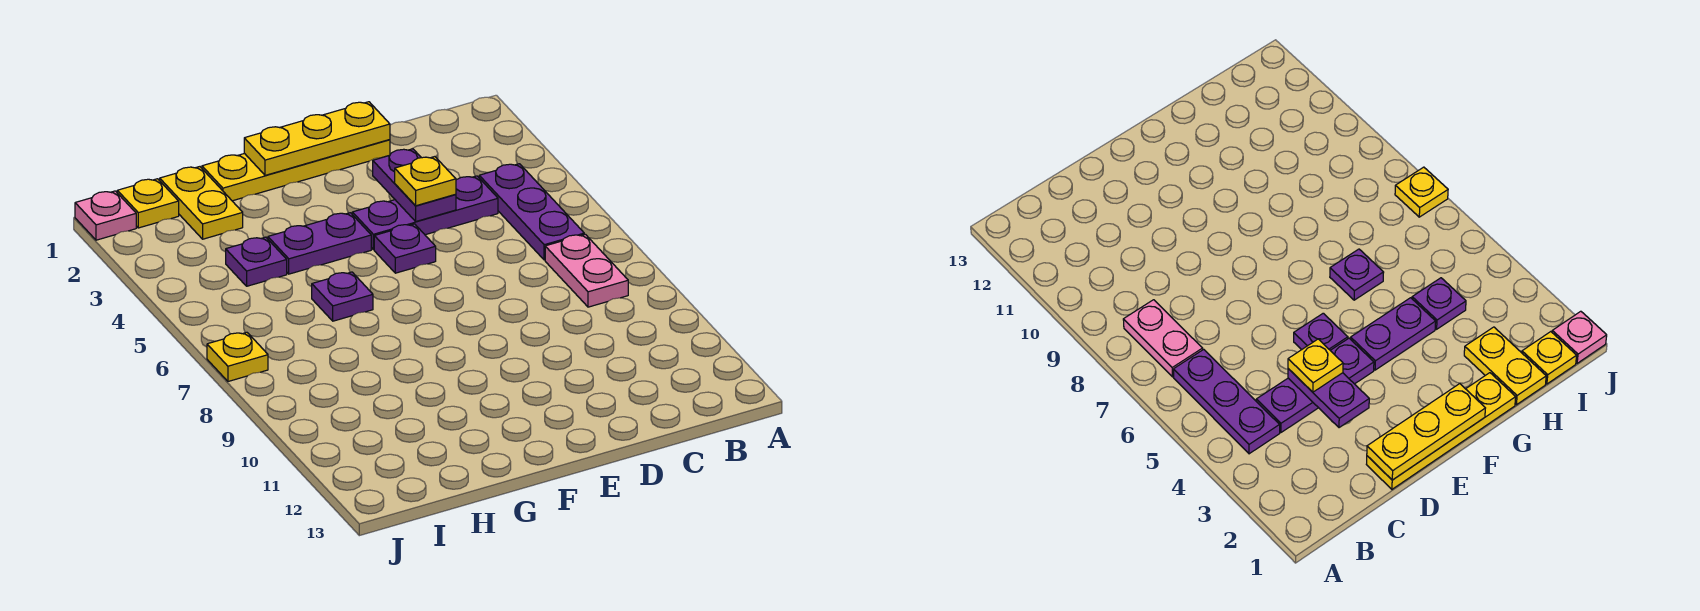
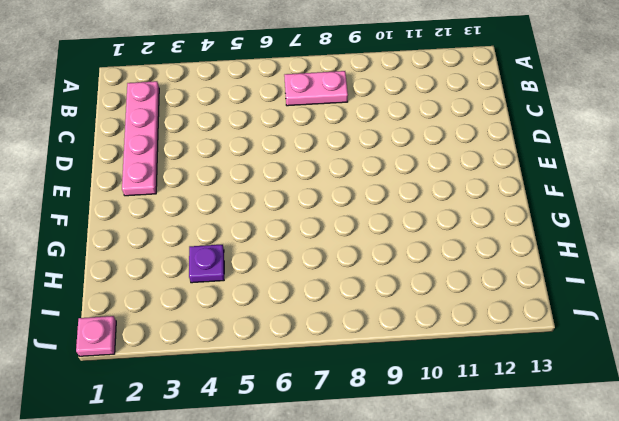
pink 1x4 plate [122,81,159,196] -> none
none -> purple 1x3 plate [479,164,584,260]
none -> purple 1x3 plate [352,176,498,250]
none -> yellow 1x4 plate [202,140,390,201]

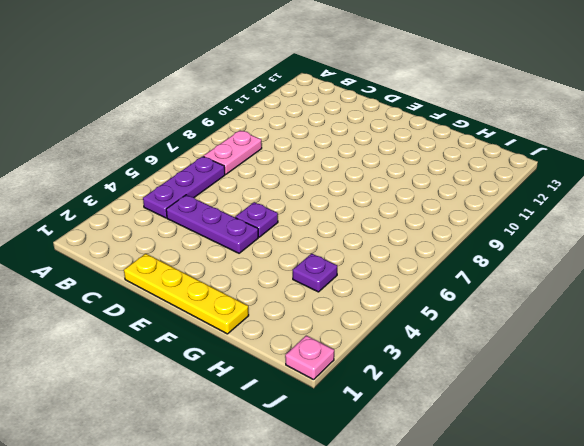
none -> purple 1x2 plate [268,213,371,274]
none -> purple 1x1 plate [312,272,373,321]
none -> yellow 1x2 plate [160,167,243,239]

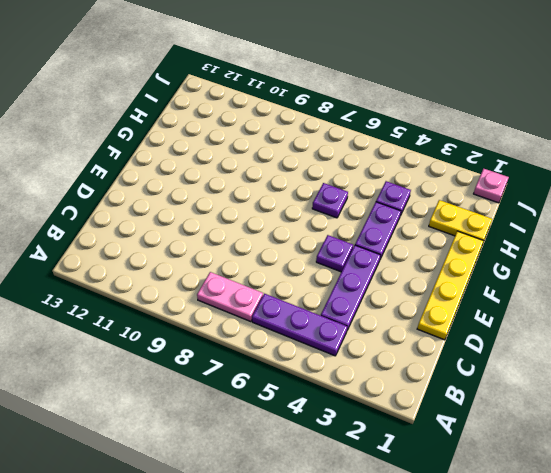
none -> yellow 1x1 plate [117,179,179,228]
none -> yellow 1x1 plate [207,332,268,381]
none -> yellow 1x3 plate [244,102,390,175]

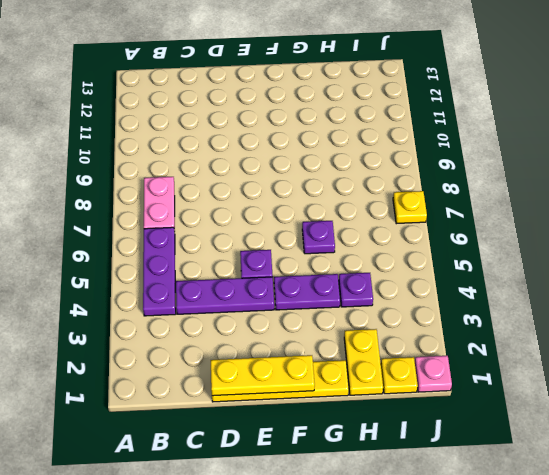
none -> purple 1x2 plate [373,149,456,221]
none -> yellow 1x1 plate [395,157,456,206]

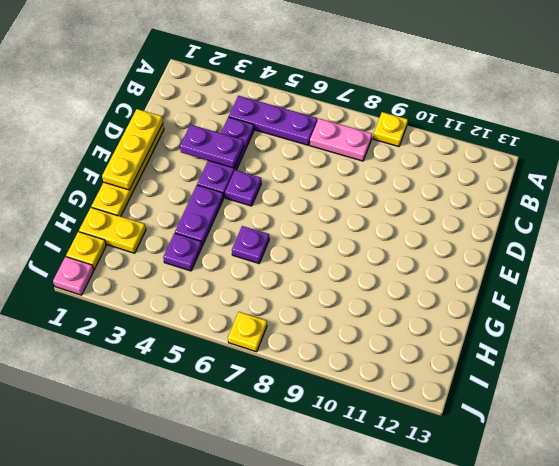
yellow 1x1 plate [373,112,408,147] -> yellow 1x1 plate moved to [395,157,456,206]

